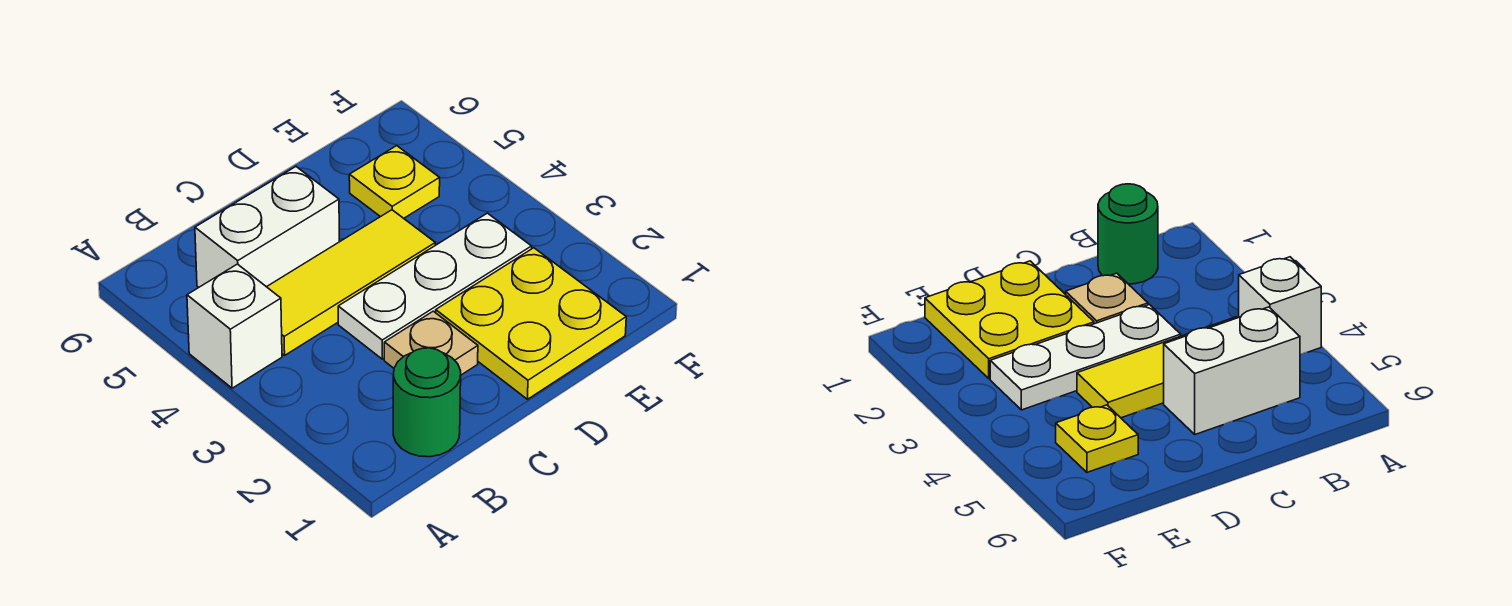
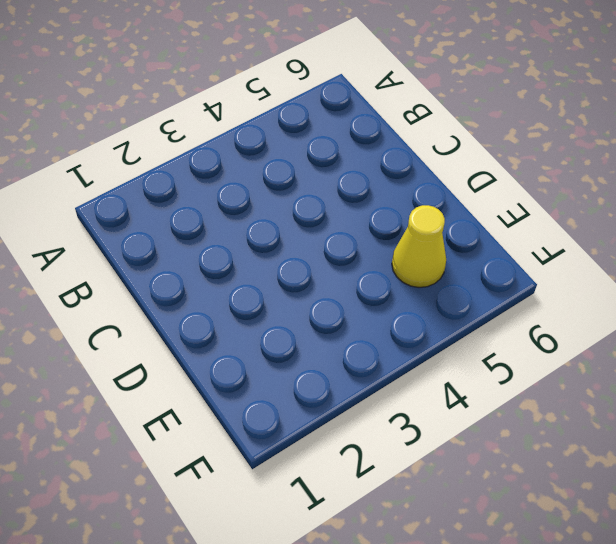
yellow 1x1 cone [392,205,446,288] -> yellow 1x1 plate [349,146,440,218]
none -> white 1x1 brick [187,264,282,388]
none -> green 1x1 round brick [393,348,461,457]

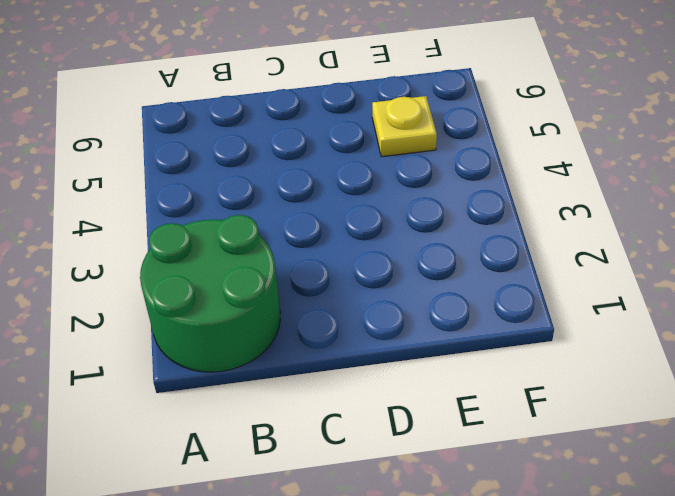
green 2x2 round brick [140,215,280,372] -> green 1x1 round brick [393,348,461,457]
none -> white 1x1 brick [187,264,282,388]
none -> yellow 1x3 tile [267,210,435,355]

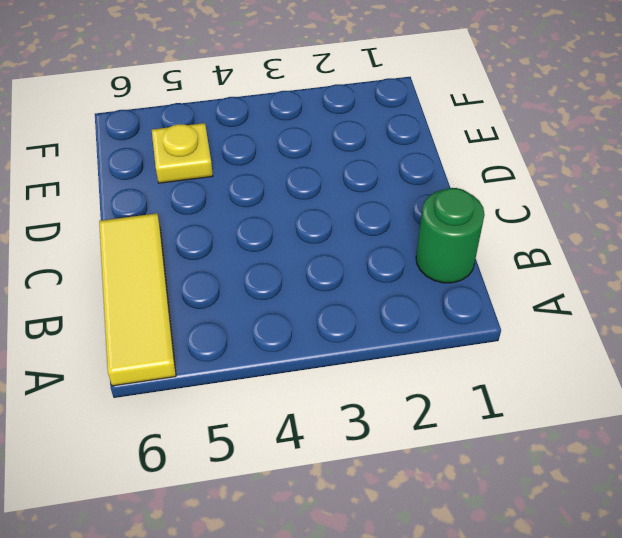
yellow 1x3 tile [99,213,176,386] -> yellow 1x3 tile moved to [267,210,435,355]
none -> white 1x1 brick [187,264,282,388]
none -> white 1x2 brick [195,167,339,287]

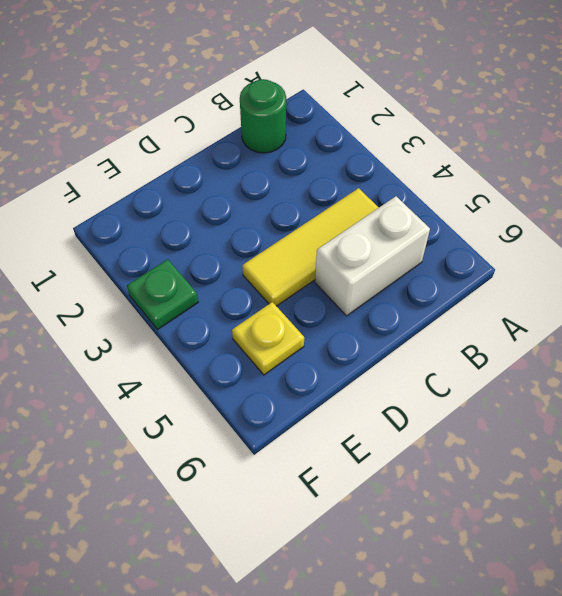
green 1x1 plate [127,259,198,329] -> none
none -> white 1x1 brick [187,264,282,388]
none -> tan 1x1 plate [384,311,478,375]

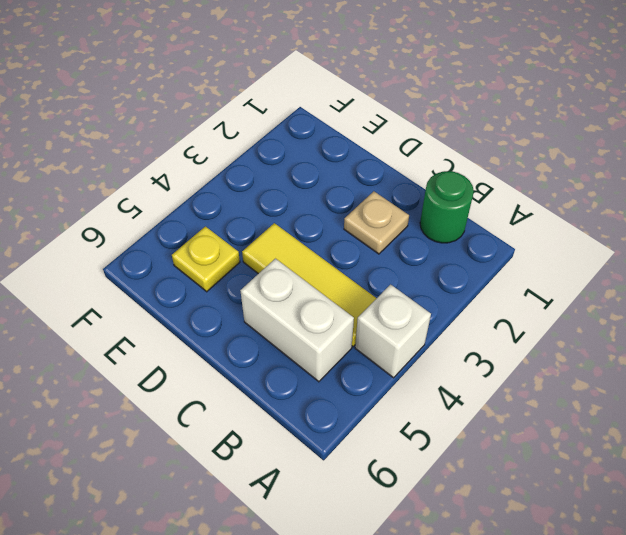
none -> white 1x3 plate [338,213,532,359]
none -> yellow 2x2 plate [436,248,626,399]

